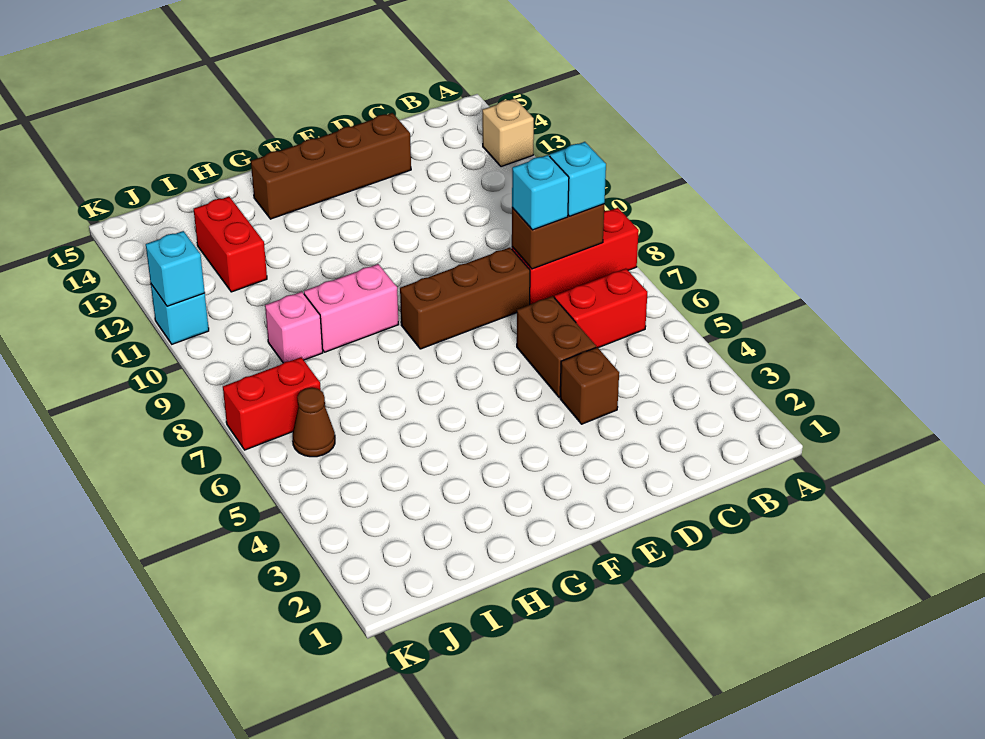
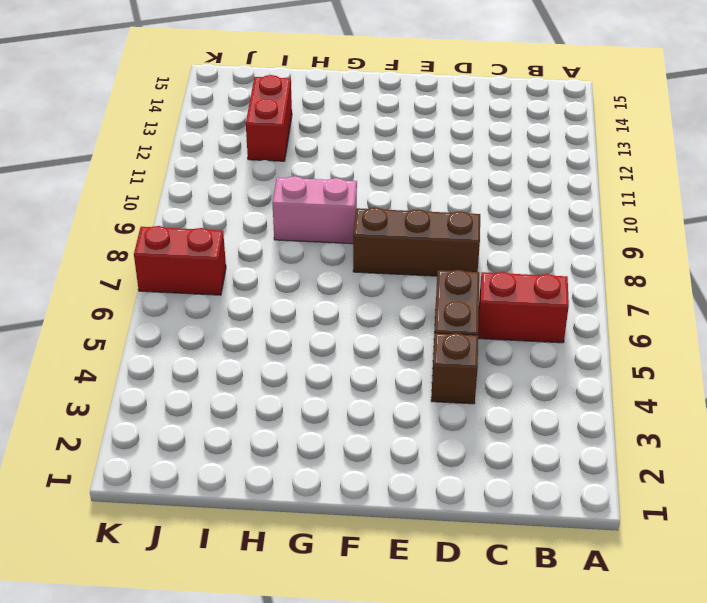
none -> red 1x3 brick [512,208,639,304]
none -> tan 1x1 brick [482,99,534,167]
none -> brown 1x4 brick [251,113,411,219]

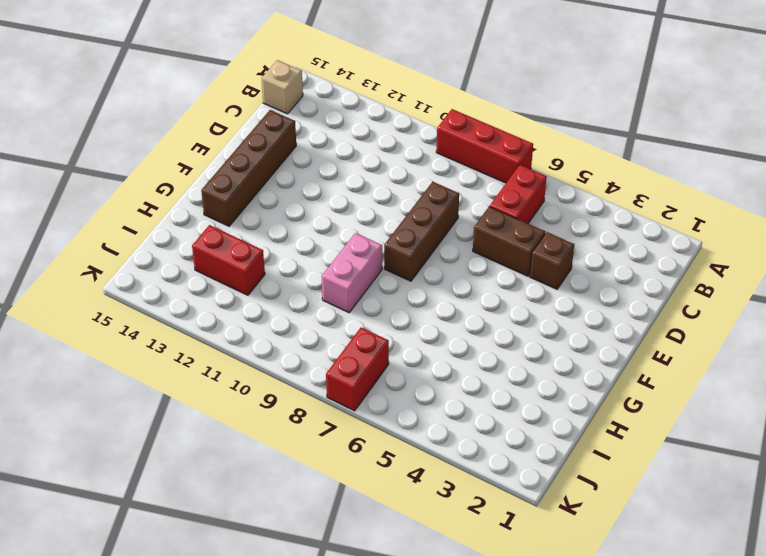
red 1x3 brick [436,109,533,183] -> red 1x3 brick turned to [512,208,639,304]
tan 1x1 brick [261,60,303,114] -> tan 1x1 brick moved to [482,99,534,167]
none -> pink 1x1 brick [265,292,323,363]
none -> brown 1x1 cone [293,388,335,457]
none -> cyan 1x1 brick [151,284,209,344]

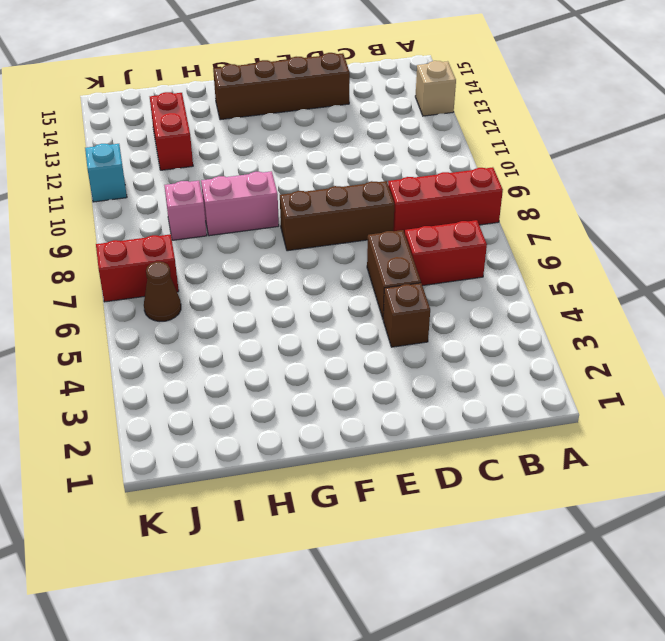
none -> brown 1x2 brick [512,204,604,269]
none -> cyan 1x1 brick [146,231,205,306]
none -> cyan 1x1 brick [550,142,606,216]

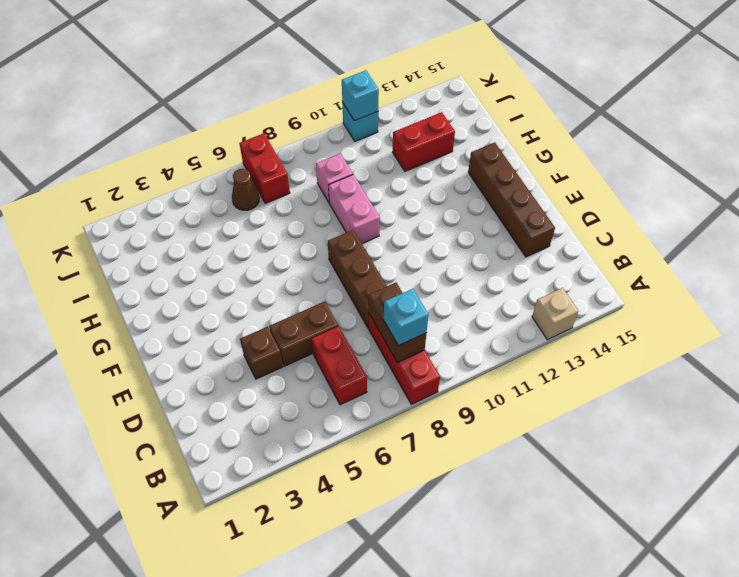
none -> cyan 1x1 brick [512,155,569,230]

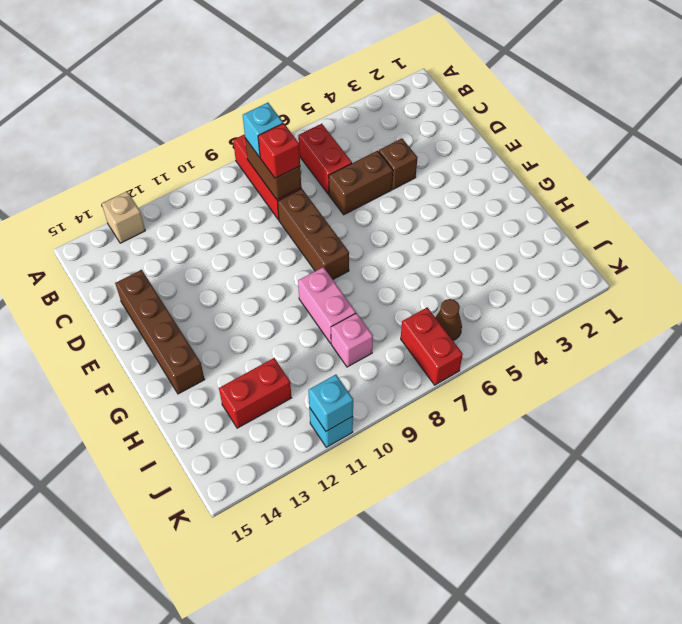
red 1x1 brick [258,123,300,178] -> cyan 1x1 brick [512,155,569,230]

